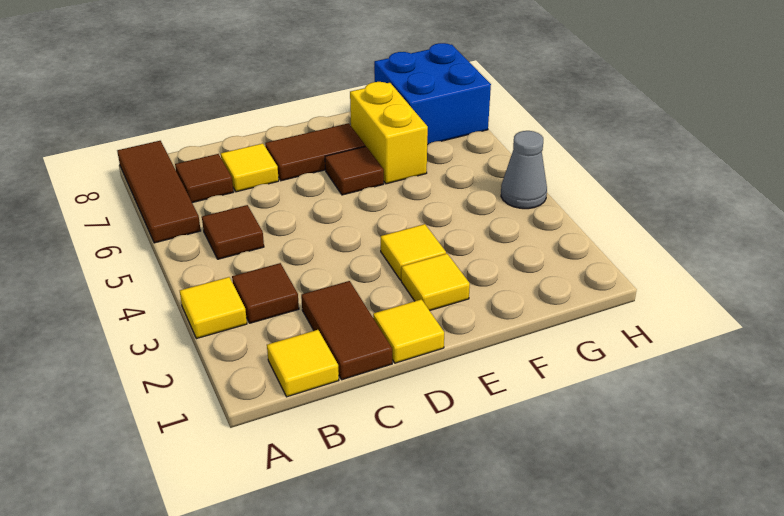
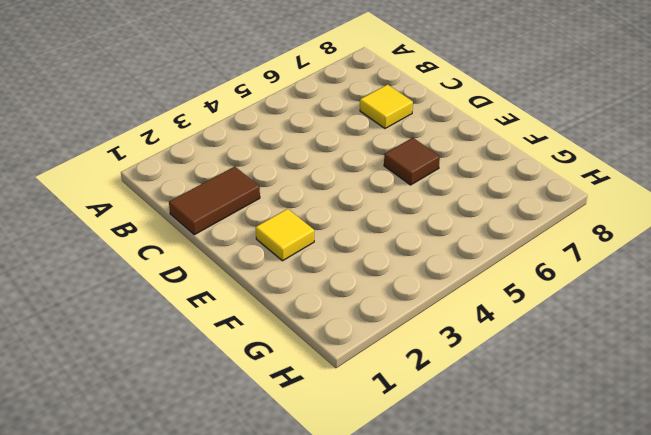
none -> yellow 1x1 tile [180,277,247,339]
none -> brown 1x3 tile [117,141,201,243]
none -> yellow 1x1 tile [267,330,339,397]

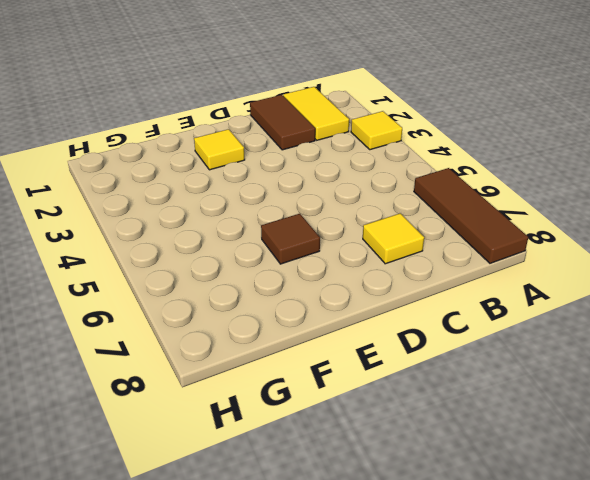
yellow 1x2 tile [283,87,349,140] -> yellow 1x1 tile [267,330,339,397]
none -> brown 1x1 tile [232,263,299,323]
none -> brown 1x1 tile [202,205,264,259]
none -> brown 1x1 tile [175,154,233,203]

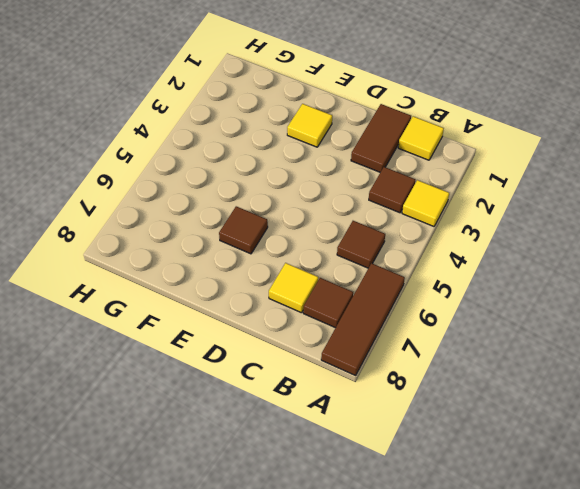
none -> yellow 1x1 tile [373,299,444,363]
none -> brown 1x2 tile [265,123,365,181]
none -> yellow 1x1 tile [381,224,446,280]

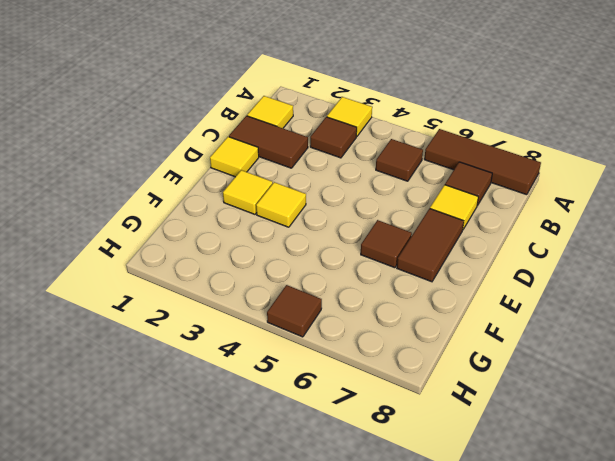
brown 1x1 tile [267,285,322,337] -> none
none -> yellow 1x2 brick [350,82,428,184]
none -> blue 2x2 brick [374,43,491,145]
none -> grey 1x1 cone [501,131,547,209]

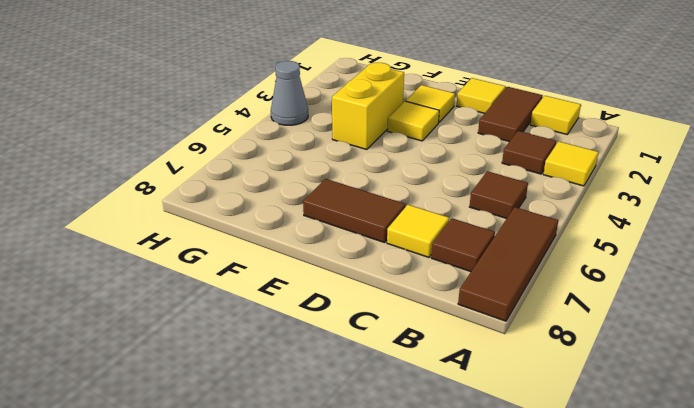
yellow 1x2 brick [332,63,405,150] -> yellow 1x2 brick moved to [350,82,428,184]
none -> brown 1x1 tile [325,146,384,195]
none -> blue 2x2 brick [374,43,491,145]

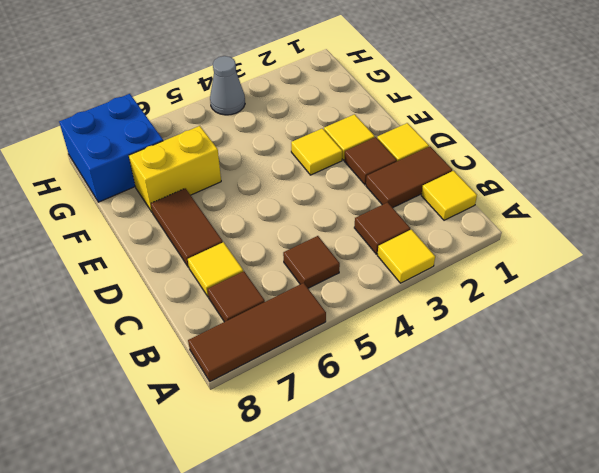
brown 1x1 tile [344,137,397,185] -> brown 1x1 tile moved to [325,146,384,195]

